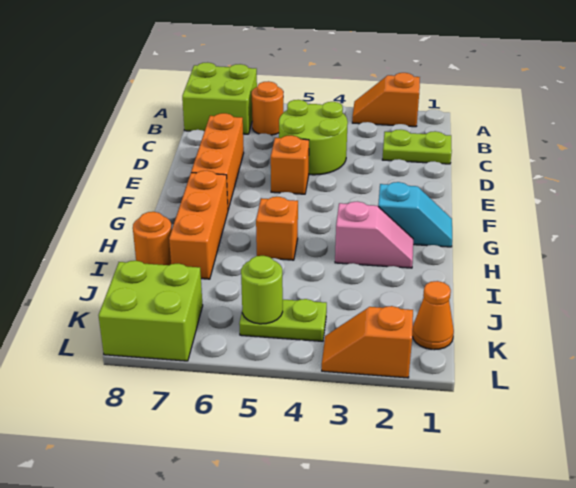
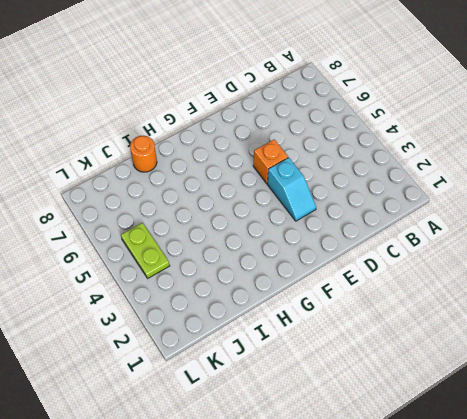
cyan 1x2 slope [267,158,316,221] -> cyan 1x2 slope moved to [378,182,452,247]
none -> orange 1x2 slope [352,73,420,127]
none -> lime 2x2 brick [182,62,257,134]
none -> orange 1x1 round brick [252,81,284,135]

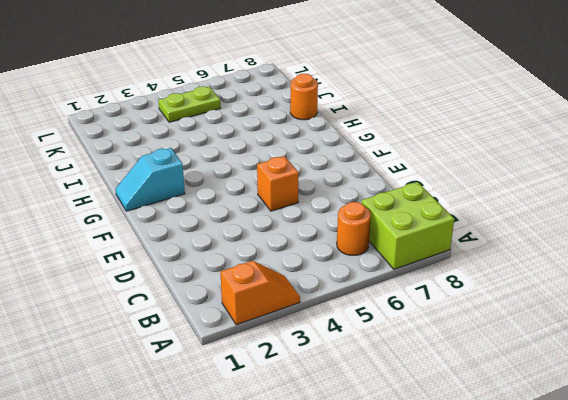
none -> lime 1x2 plate [382,130,452,164]
none -> lime 2x2 round brick [279,100,348,175]
none -> orange 1x3 brick [191,113,244,209]

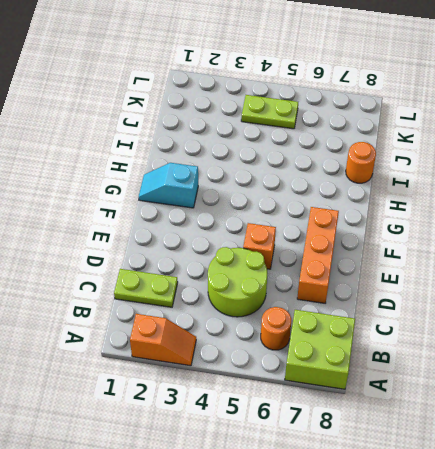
none -> orange 1x3 brick [169,171,228,279]
none -> pink 1x2 slope [335,202,413,268]
none -> orange 1x1 brick [256,197,298,260]

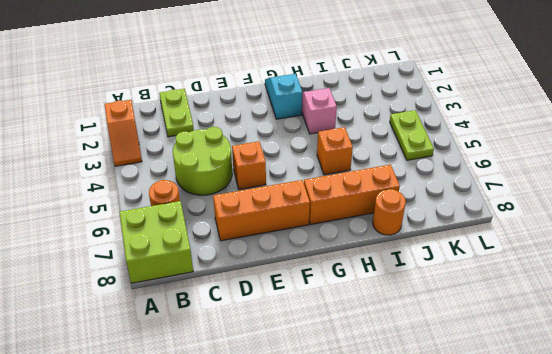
none -> orange 1x1 cone [412,281,454,350]
none -> lime 2x2 brick [99,261,203,361]
none -> orange 1x2 slope [322,306,413,378]

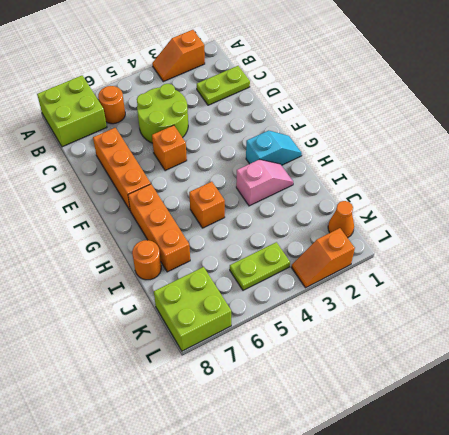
none -> lime 1x1 round brick [241,256,283,324]

